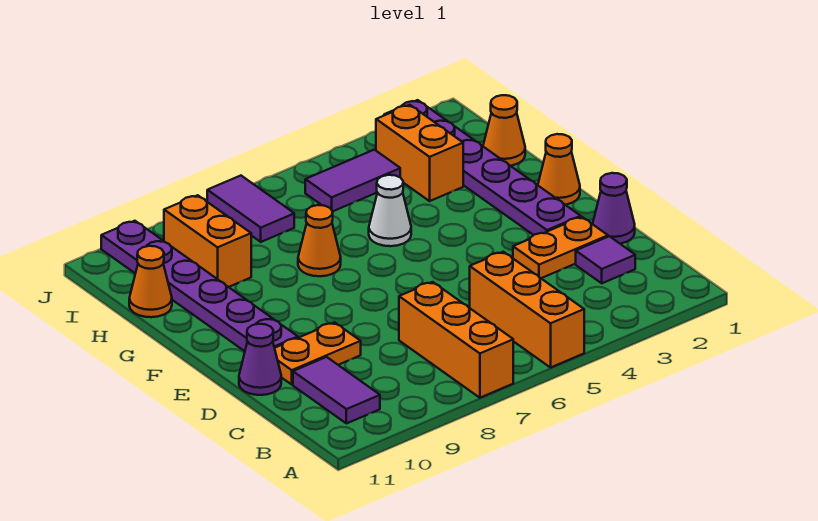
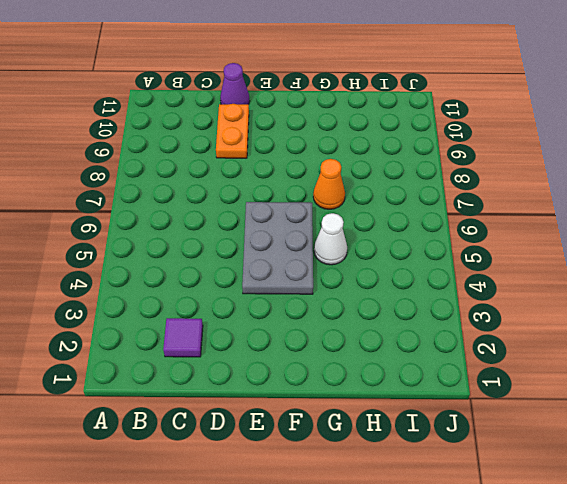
grey 2x3 plate [242,202,313,294] -> none
none -> orange 1x3 brick [470,252,584,367]
none -> orange 1x3 brick [399,282,513,398]
none -> purple 1x2 tile [293,357,380,424]

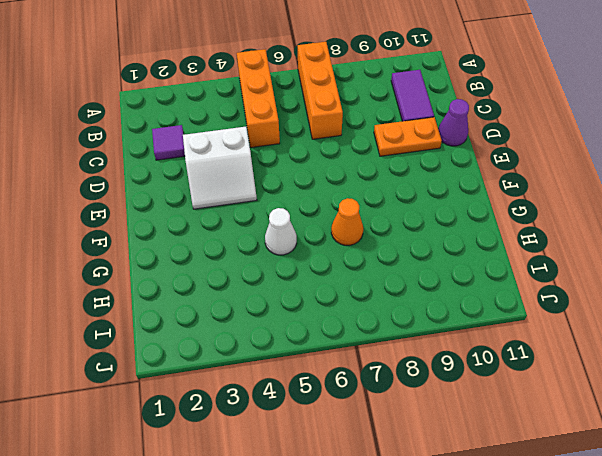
white 2x2 slope [183,127,257,209] -> orange 1x2 plate [513,217,608,278]
none -> purple 1x1 cone [593,173,635,244]
none -> purple 1x6 plate [384,100,581,235]
none -> purple 1x6 plate [101,221,298,351]

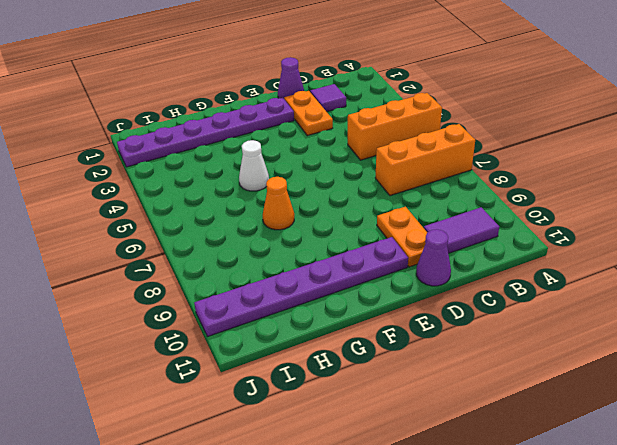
none -> orange 1x1 cone [538,134,580,205]
none -> orange 1x1 cone [483,95,525,166]
none -> orange 1x2 brick [376,105,463,201]

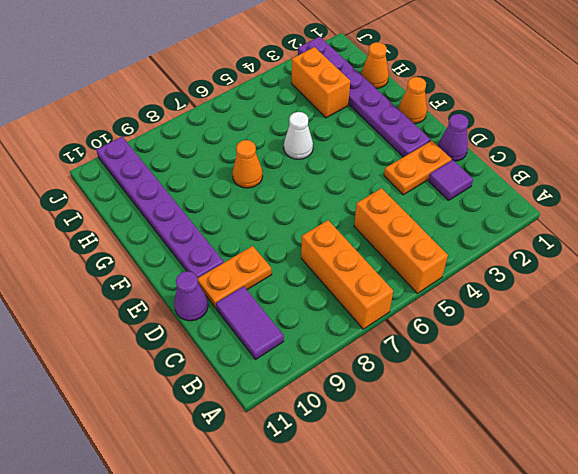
none -> orange 1x2 brick [164,195,251,287]
none -> orange 1x1 cone [129,246,172,317]
none -> purple 1x2 tile [305,150,400,211]

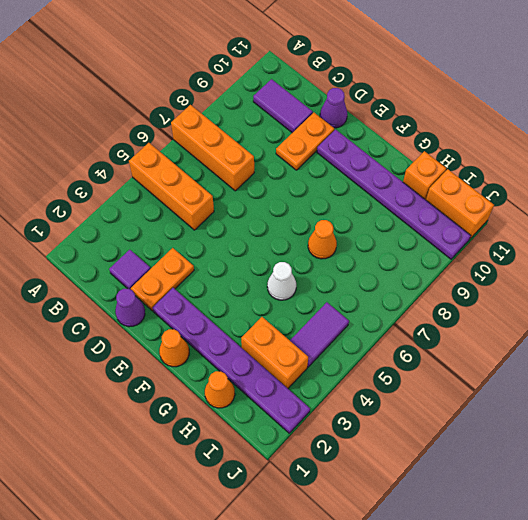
orange 1x1 brick [403,151,446,200] -> orange 1x1 cone [129,246,172,317]
orange 1x2 brick [426,169,494,239] -> orange 1x2 brick moved to [164,195,251,287]
none -> purple 1x2 tile [207,176,294,242]

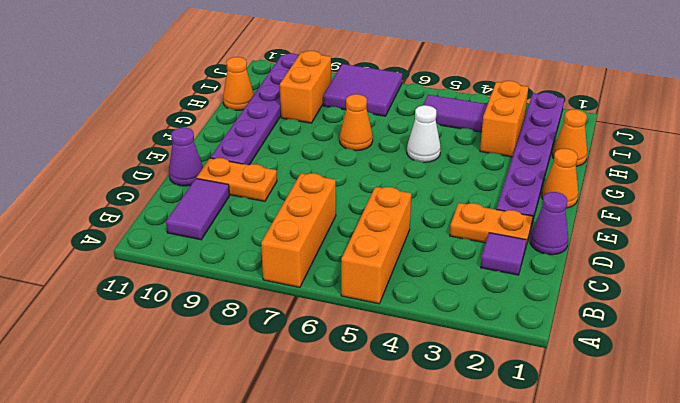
purple 2x2 tile [323,64,402,116] -> purple 1x2 tile [207,176,294,242]

